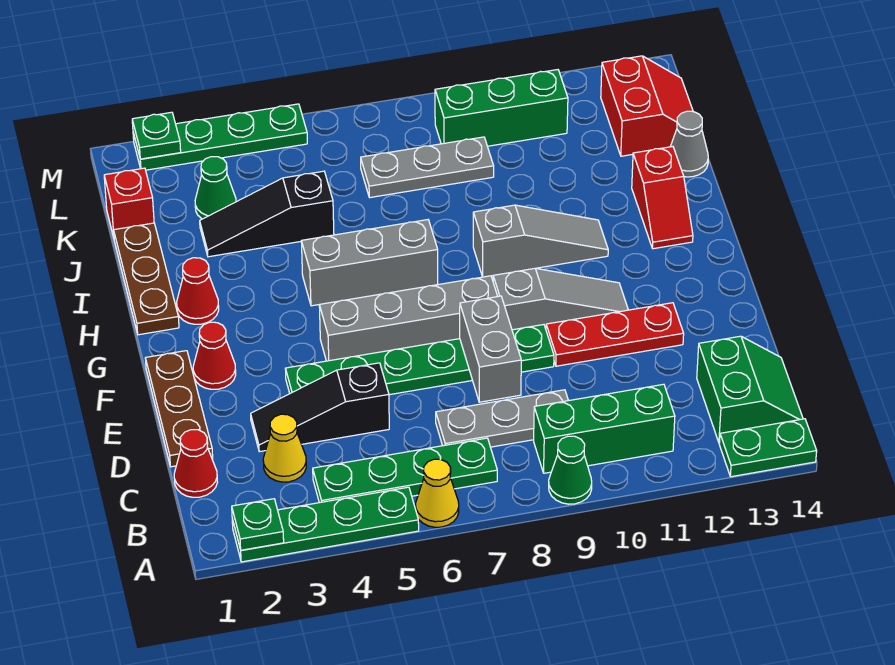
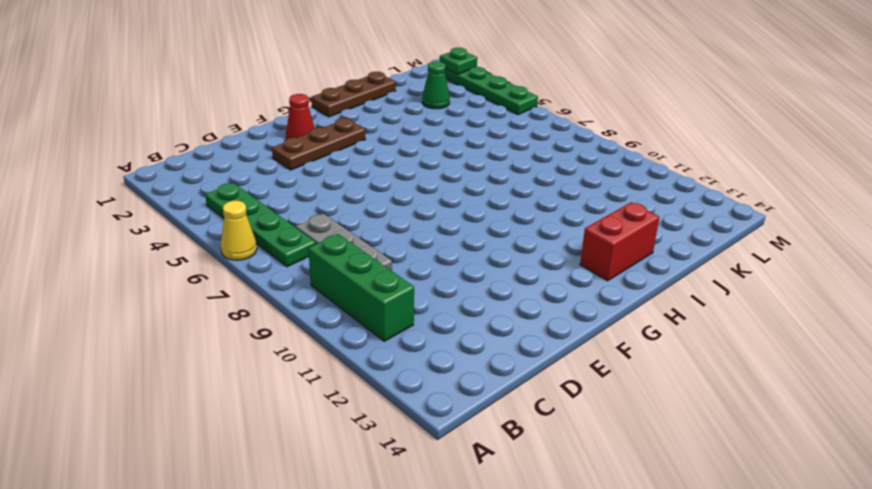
brown 1x3 plate [272,118,366,170] -> brown 1x3 plate moved to [145,351,213,467]
red 1x2 brick [580,202,659,281] -> red 1x2 slope [632,147,693,249]
none -> green 1x4 plate [232,487,419,562]
none -> green 1x1 cone [549,436,592,504]
none -> green 1x2 plate [719,419,817,477]
none -> green 2x2 slope [697,336,803,443]

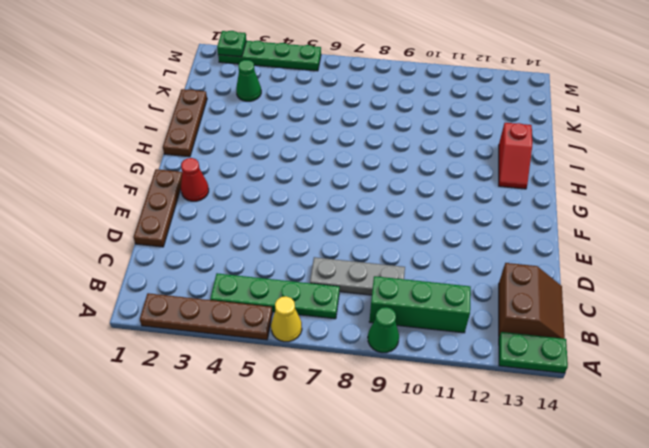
brown 1x4 plate [140,293,272,340] -> green 1x4 plate [232,487,419,562]
brown 2x2 slope [499,263,565,339] -> green 2x2 slope [697,336,803,443]
none -> red 1x1 cone [174,430,218,497]
none -> yellow 1x1 cone [263,414,306,482]
none -> black 1x3 slope [251,363,389,452]
none -> green 1x6 plate [285,325,554,395]

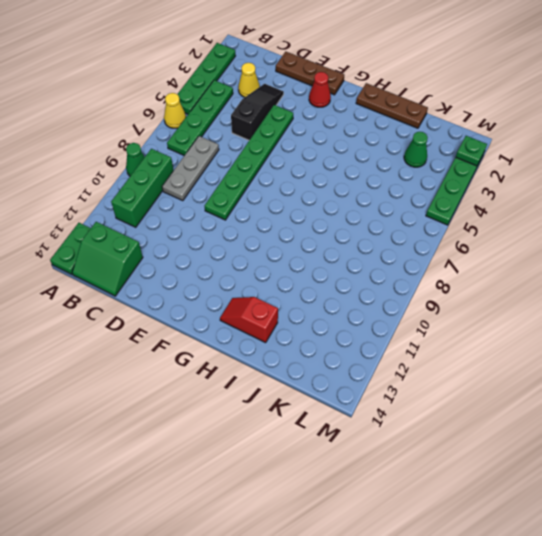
none -> red 1x1 cone [174,430,218,497]
none -> red 1x3 plate [546,303,684,366]
none -> grey 1x4 brick [319,276,498,361]
none -> grey 1x3 slope [493,268,628,330]

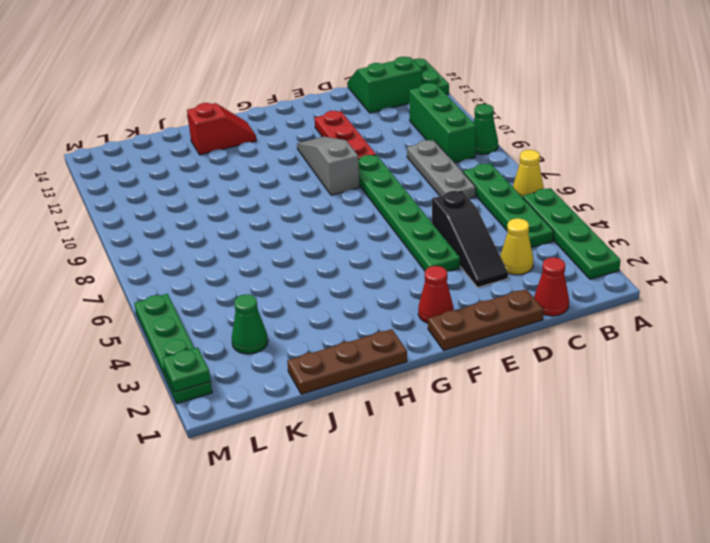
none -> grey 1x4 brick [319,276,498,361]
none -> red 1x1 cone [177,258,219,324]
none -> grey 1x3 brick [301,220,438,306]
none -> grey 1x3 slope [473,205,608,277]

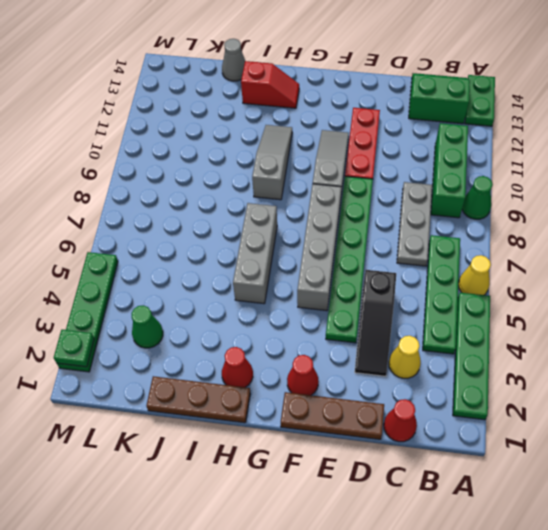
none -> black 1x3 slope [200,171,334,257]
none -> red 1x1 brick [104,168,154,237]
none -> grey 1x3 plate [361,137,494,198]
none -> red 2x2 slope [601,56,693,156]

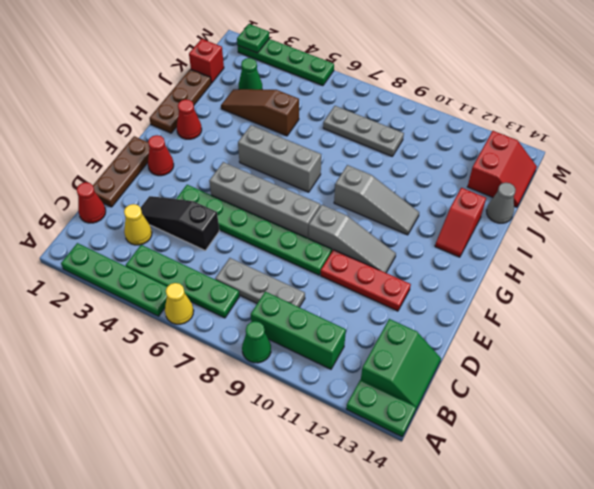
brown 1x3 slope [221,89,299,136] -> black 1x3 slope [200,171,334,257]
none -> green 1x3 brick [435,70,568,146]
none -> green 1x1 plate [232,499,284,550]
none -> grey 1x2 brick [460,296,521,402]

